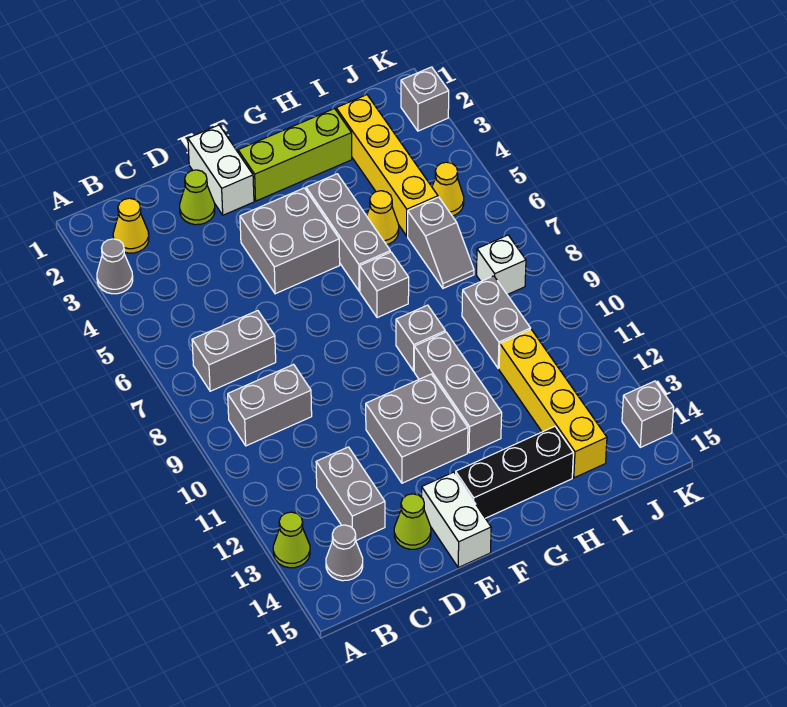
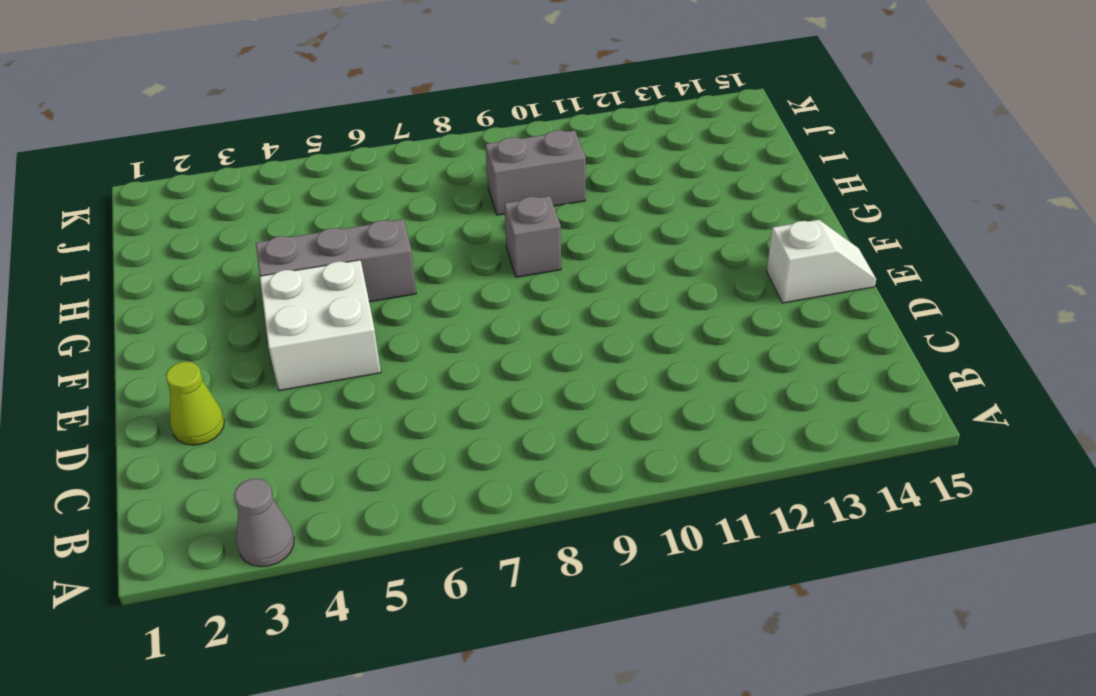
white 2x2 brick [260,260,381,391] -> grey 2x2 brick [240,188,340,294]
white 1x2 slope [767,220,876,303] -> white 1x2 brick [422,472,491,567]
none -> lime 1x1 cone [273,512,310,568]
none -> yellow 1x1 cone [113,198,149,253]
none -> grey 1x2 brick [192,311,276,391]

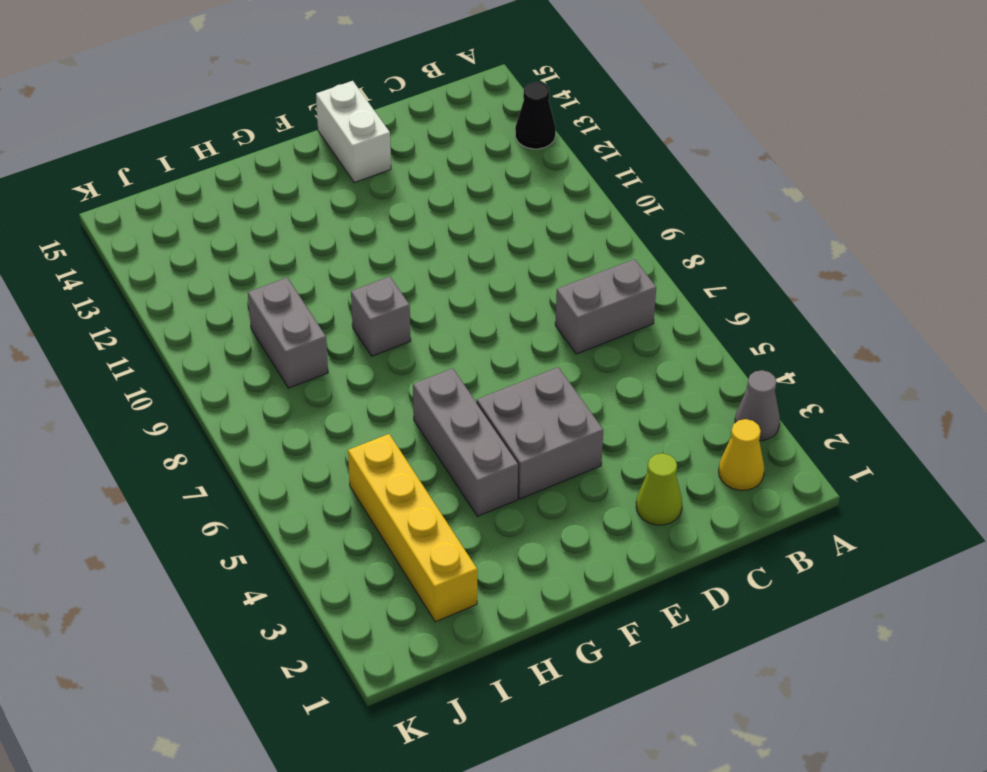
black 1x1 cone [515,82,556,149] -> lime 1x1 cone [273,512,310,568]
none -> grey 1x2 brick [228,364,312,446]
none -> grey 1x1 cone [326,525,363,581]
none -> grey 1x2 brick [316,447,385,540]

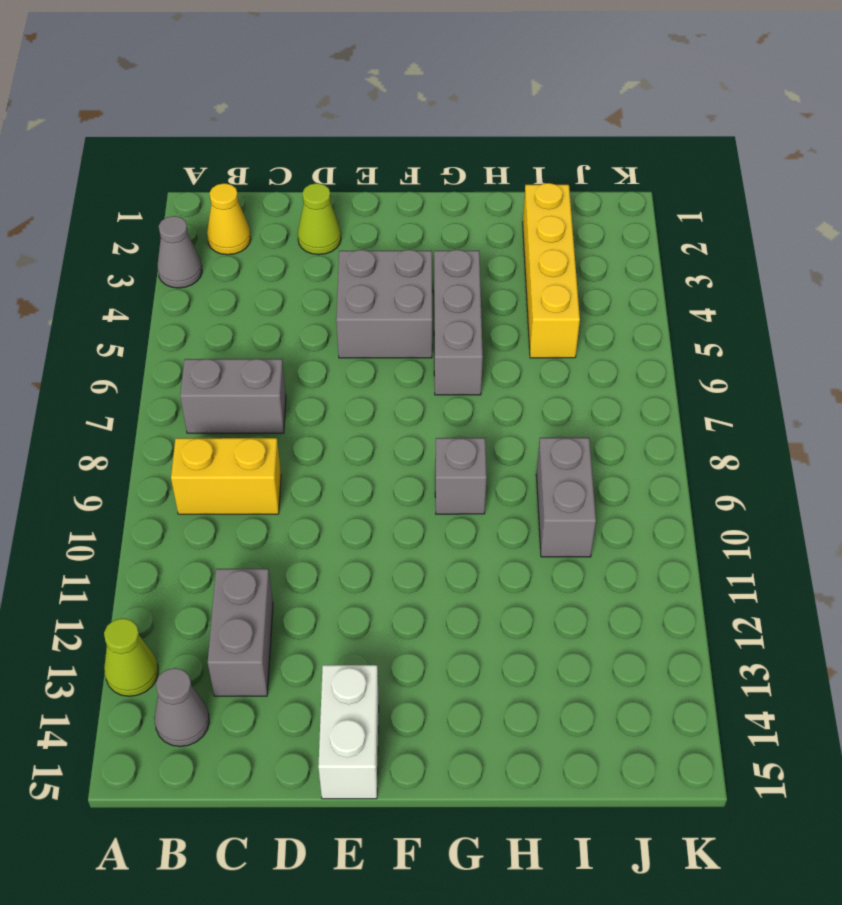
yellow 1x2 brick [171,438,281,514] -> grey 1x2 brick [228,364,312,446]
none -> lime 1x1 cone [394,494,431,549]
none -> white 1x2 brick [188,125,254,215]
none -> grey 2x2 brick [366,374,468,483]

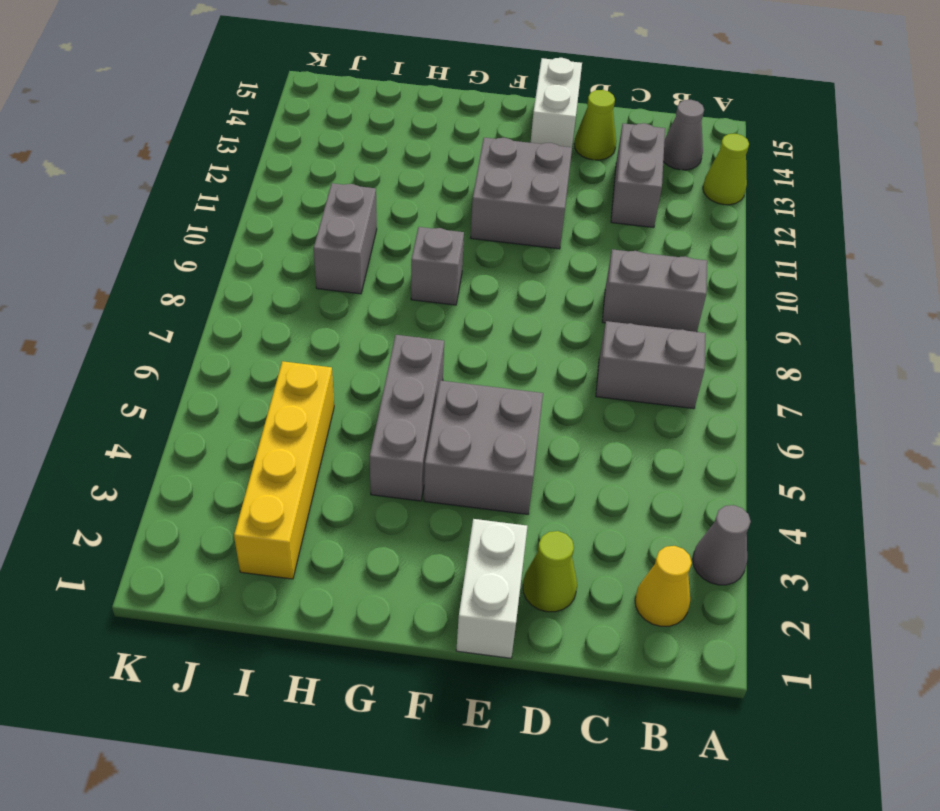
none -> lime 1x3 brick [238,109,352,201]
none -> black 1x3 brick [456,426,573,518]
none -> grey 1x1 brick [360,252,409,318]

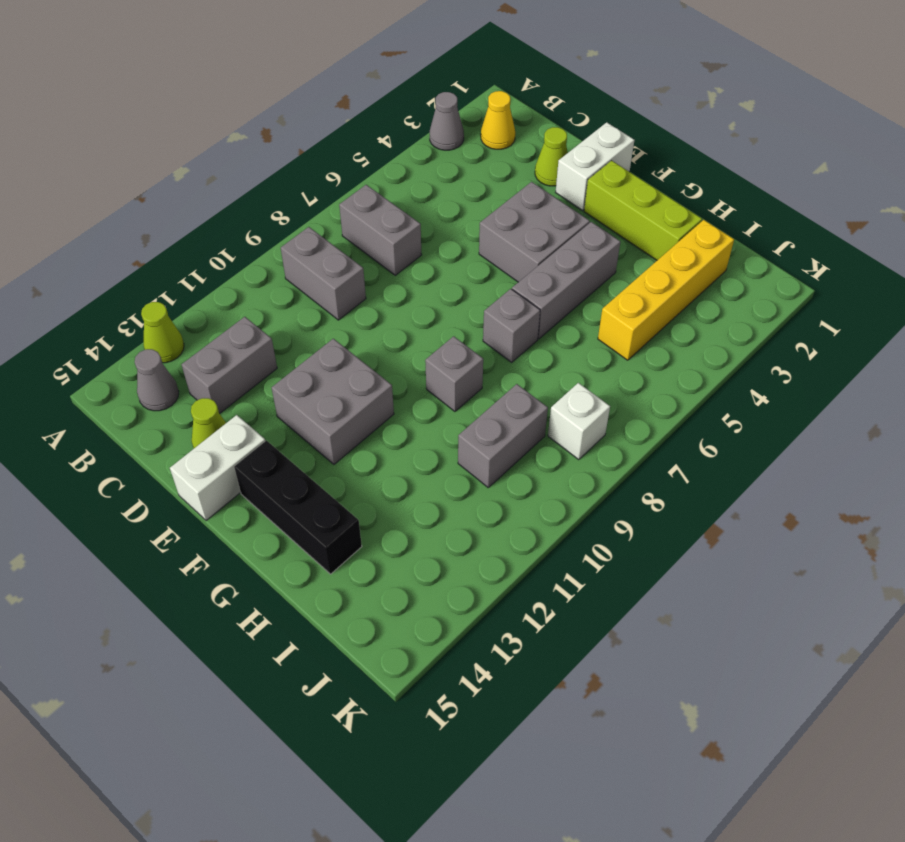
none -> grey 1x3 brick [414,332,502,453]
none -> yellow 1x1 cone [367,191,399,245]
none -> grey 1x2 slope [408,197,474,288]

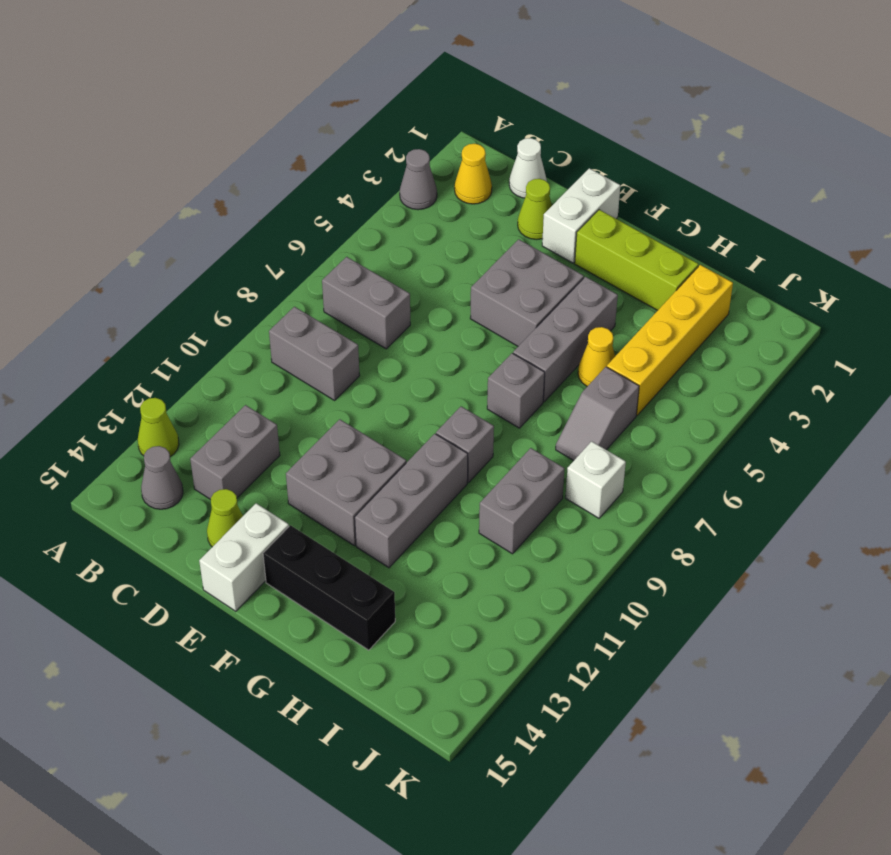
white 1x1 cone [509,138,547,198] -> none
none -> yellow 1x4 brick [499,330,607,478]
none -> yellow 1x1 cone [432,162,464,216]
none -> grey 1x1 brick [401,67,449,131]

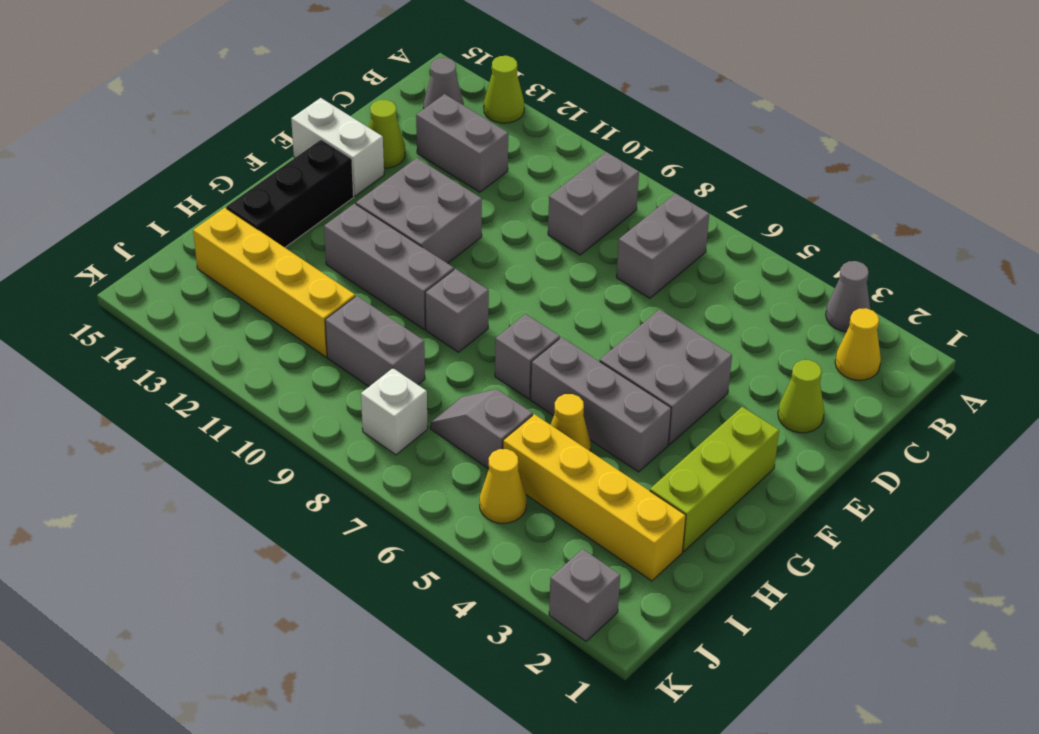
none -> white 1x2 brick [188,125,254,215]
none -> grey 1x1 brick [622,381,674,447]

